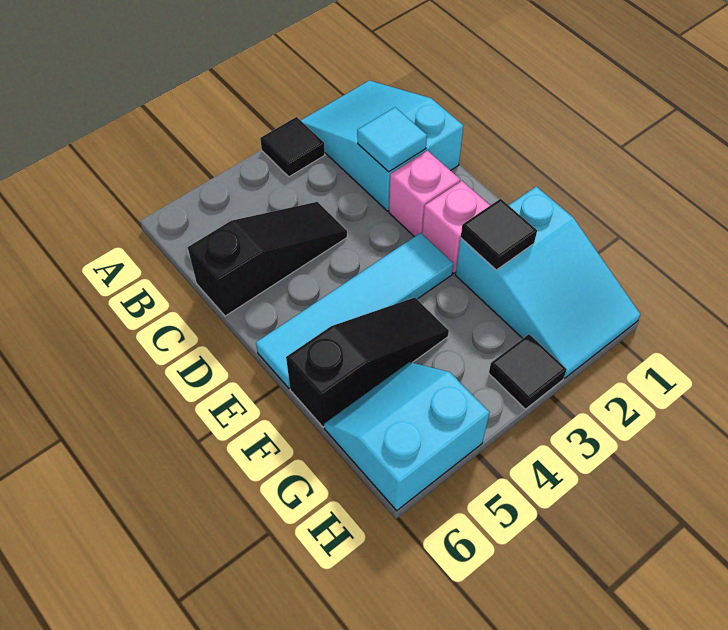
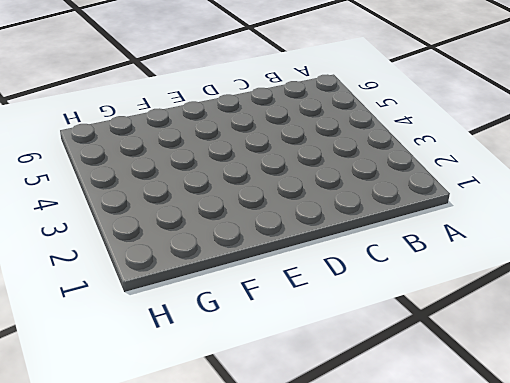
none -> cyan 2x3 slope [301,81,463,211]
none -> black 1x1 tile [260,117,325,177]
none -> black 1x3 slope [188,202,347,316]

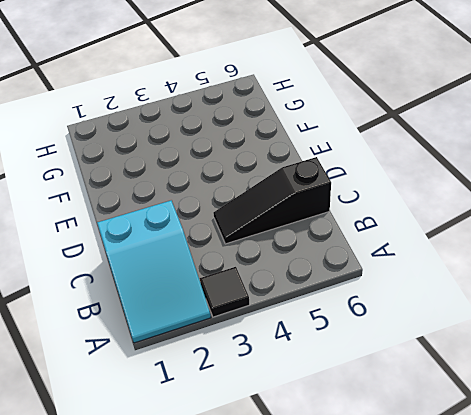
none -> pink 1x1 brick [389,151,460,237]
none -> pink 1x1 brick [422,181,490,273]
none -> cyan 1x4 tile [256,233,453,388]

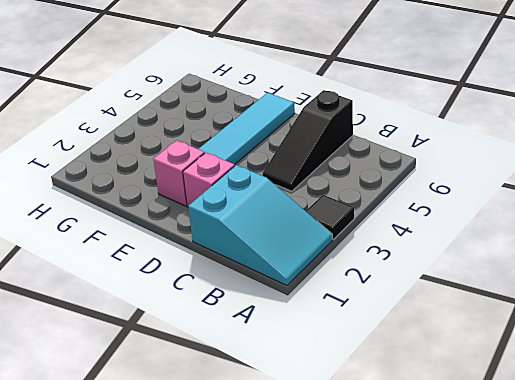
none -> cyan 2x3 slope [455,187,641,378]
none -> black 1x3 slope [286,298,449,427]
none -> cyan 2x2 slope [324,362,489,511]

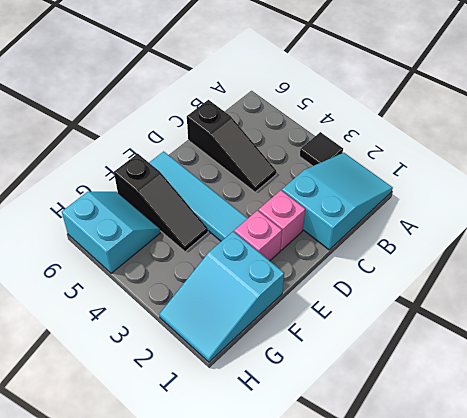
none -> black 1x1 tile [489,334,567,409]
none -> cyan 1x1 tile [357,107,427,172]
none -> black 1x1 tile [461,199,537,270]

